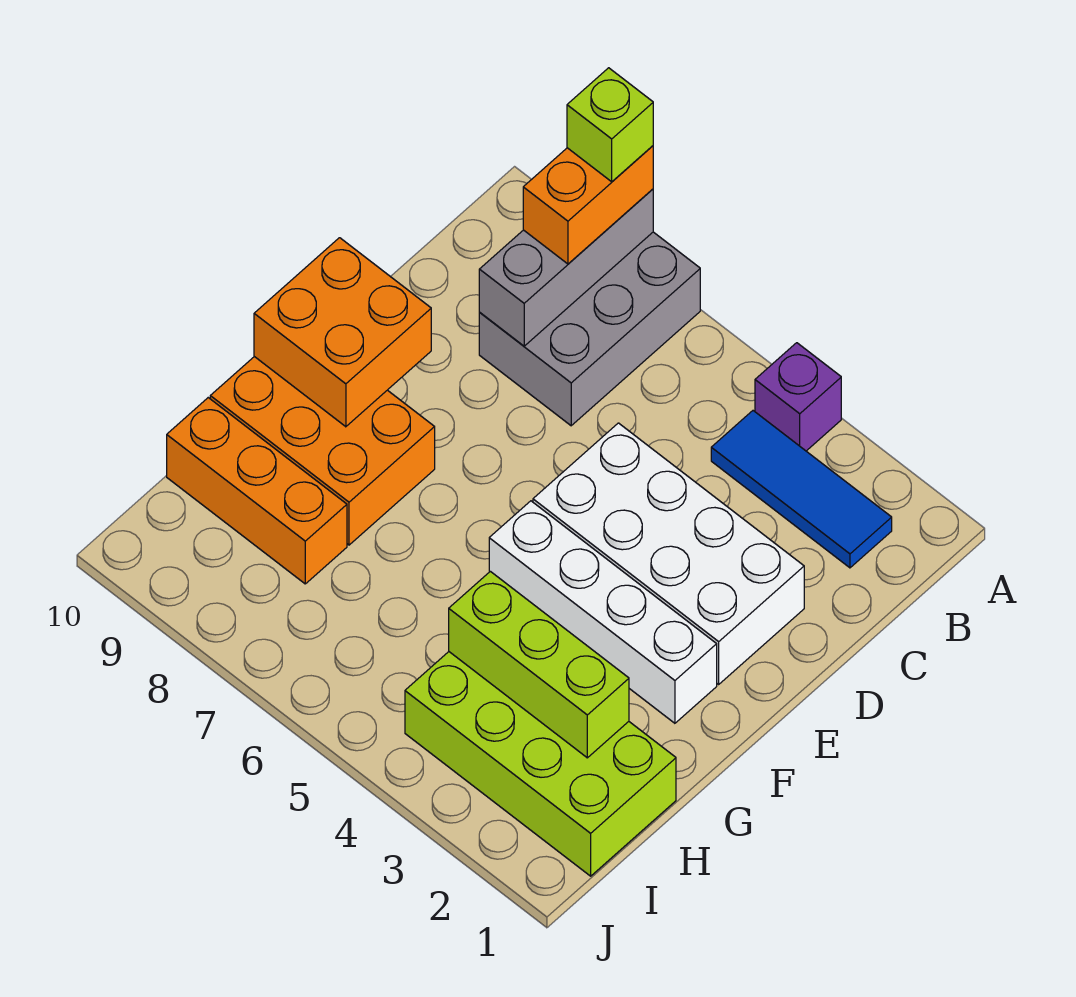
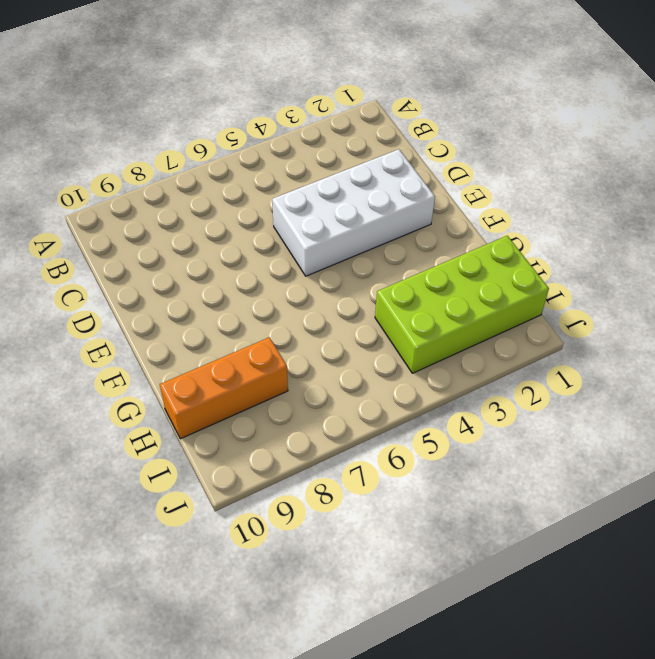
none -> purple 1x1 brick [755,343,841,451]
none -> grey 2x3 brick [479,232,700,426]
none -> blue 1x3 tile [711,411,892,568]

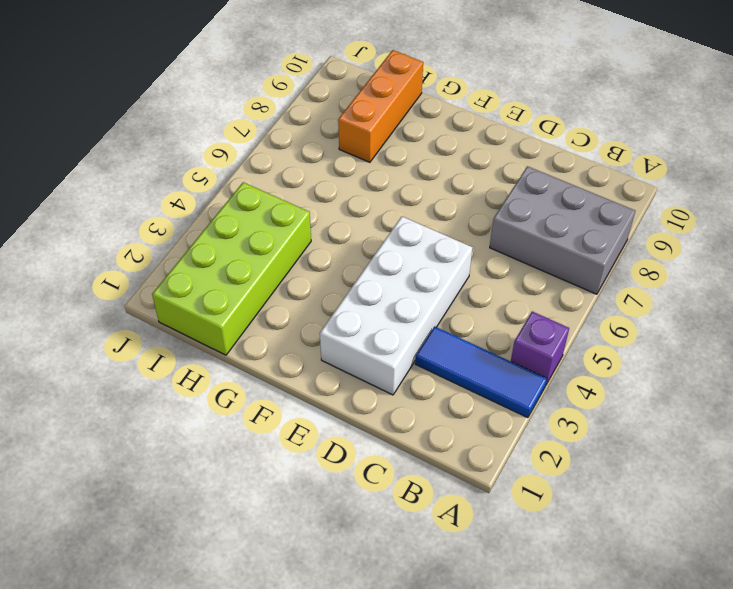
blue 1x3 tile [415,326,547,418] -> blue 1x3 tile turned to [711,411,892,568]
none -> white 1x4 brick [489,501,717,723]
none -> orange 2x3 brick [210,357,435,545]
none -> grey 1x3 brick [479,189,653,346]

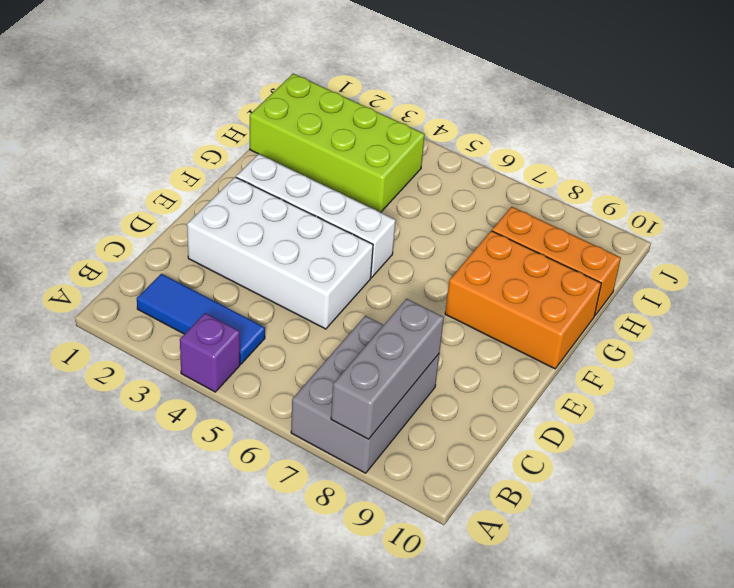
none -> orange 2x2 brick [254,238,431,427]
none -> lime 1x3 brick [449,571,629,758]
none -> orange 1x2 brick [523,146,653,264]

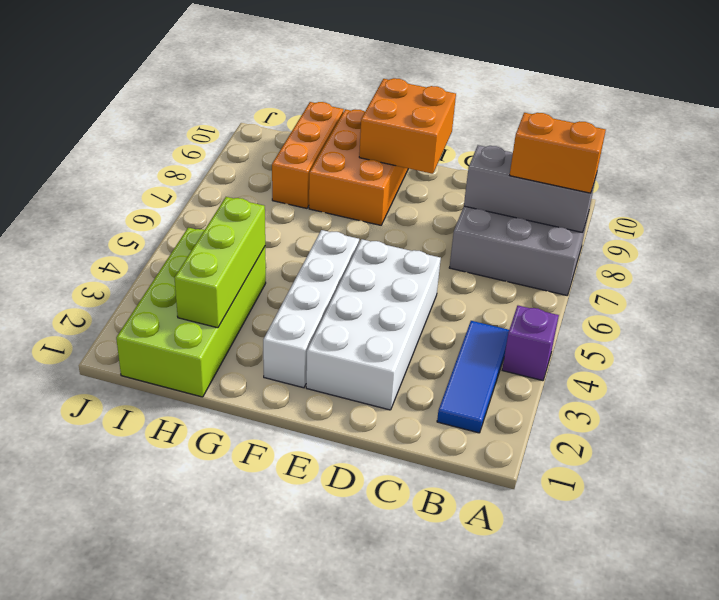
none -> lime 1x1 brick [567,68,653,182]

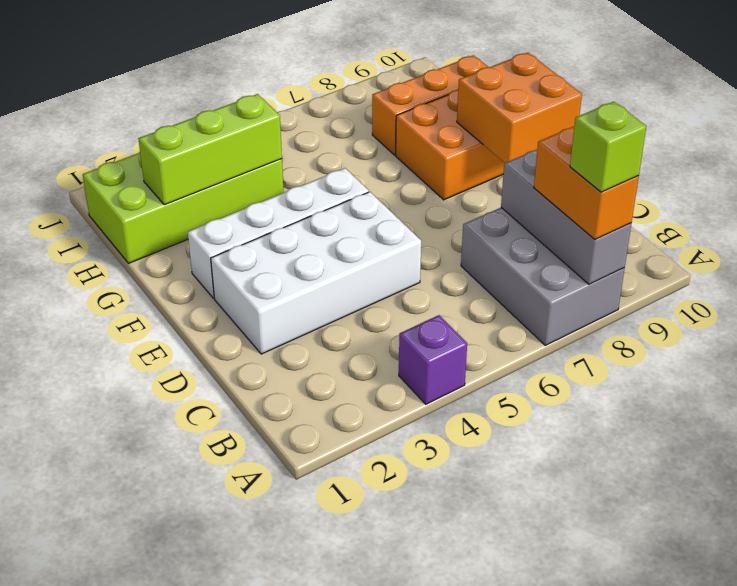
none -> blue 1x3 tile [711,411,892,568]

